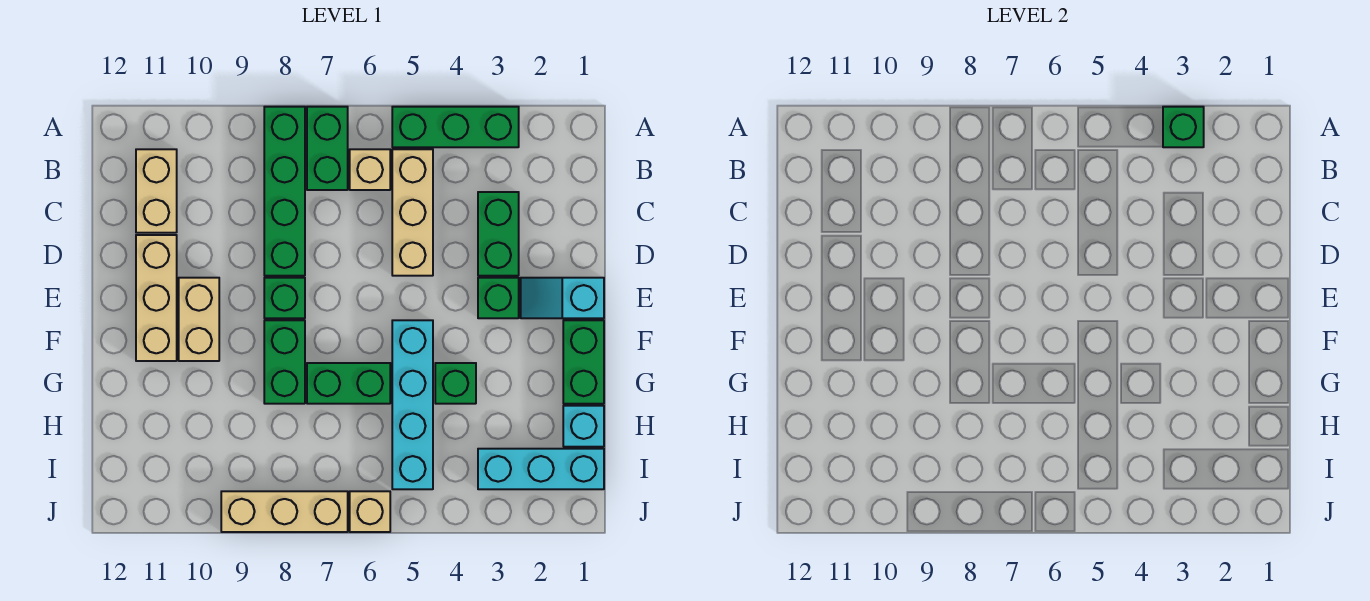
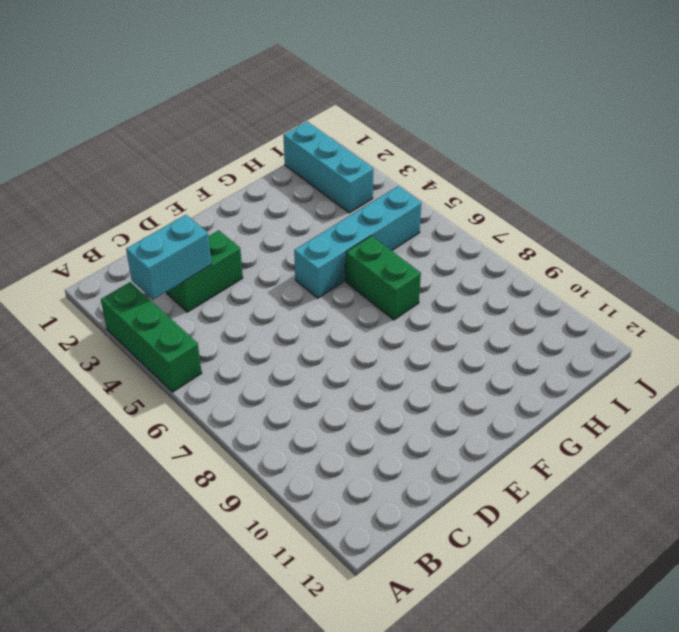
cyan 1x2 brick [126,215,211,300] -> none
none -> green 1x2 brick [307,107,348,190]
none -> green 1x4 brick [264,107,305,276]
none -> tan 1x3 brick [392,149,433,276]

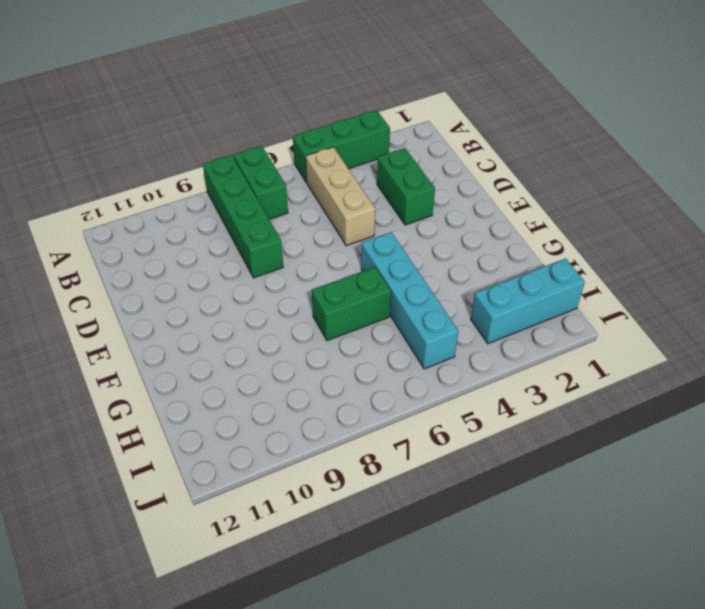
none -> tan 1x1 brick [350,149,390,190]
none -> tan 1x2 brick [136,149,177,233]
none -> tan 1x3 brick [136,235,177,361]

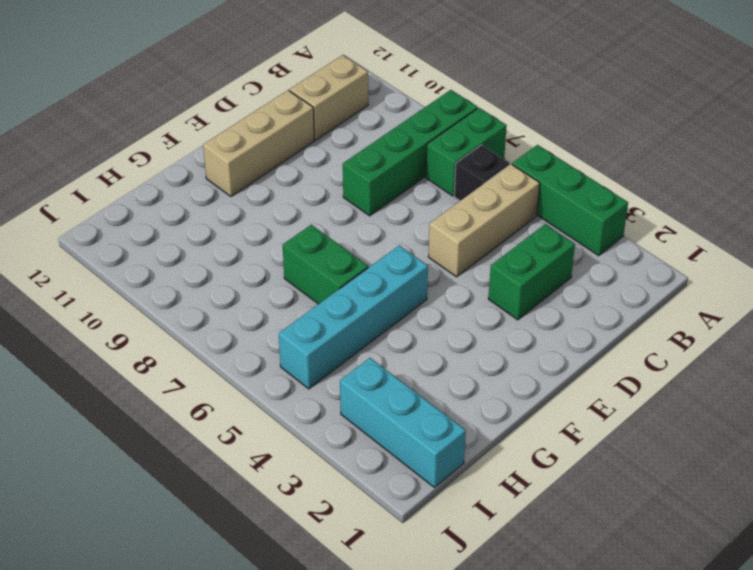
black 1x1 brick [454,145,510,201] -> tan 1x1 brick [350,149,390,190]
none -> cyan 1x2 slope [521,278,604,318]
none -> green 1x1 brick [478,278,519,318]
none -> green 1x1 brick [264,278,305,318]

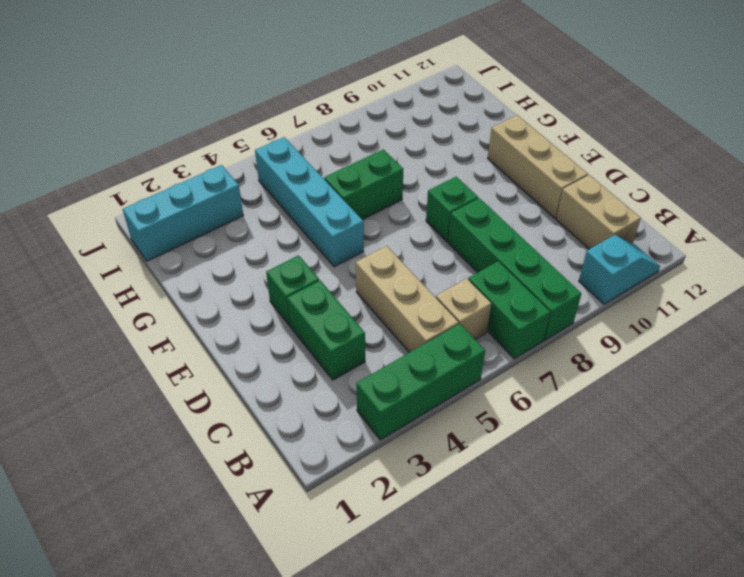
cyan 1x2 slope [579,235,660,304] -> cyan 1x2 slope moved to [521,278,604,318]
none -> tan 1x2 brick [179,278,219,361]
none -> green 1x2 brick [563,320,604,404]
none -> green 1x2 brick [264,320,305,404]

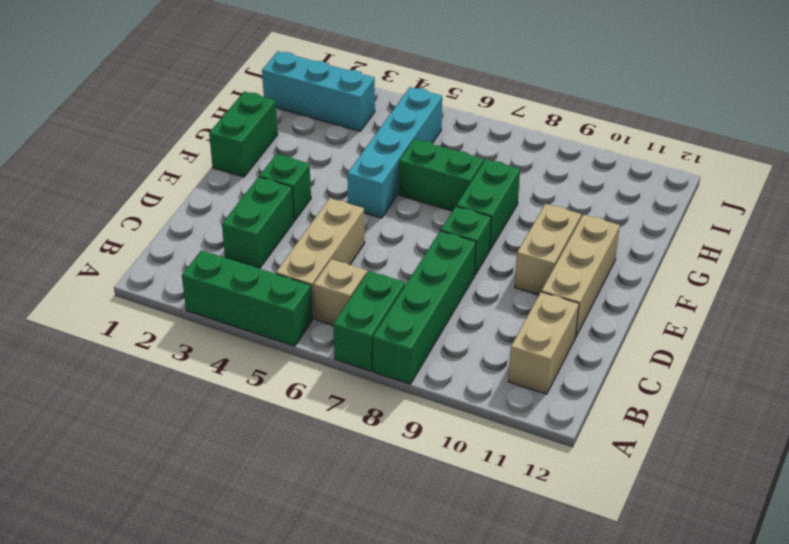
none -> cyan 1x2 slope [521,278,604,318]
none -> green 1x1 brick [435,363,476,404]
none -> cyan 1x1 brick [563,406,604,447]

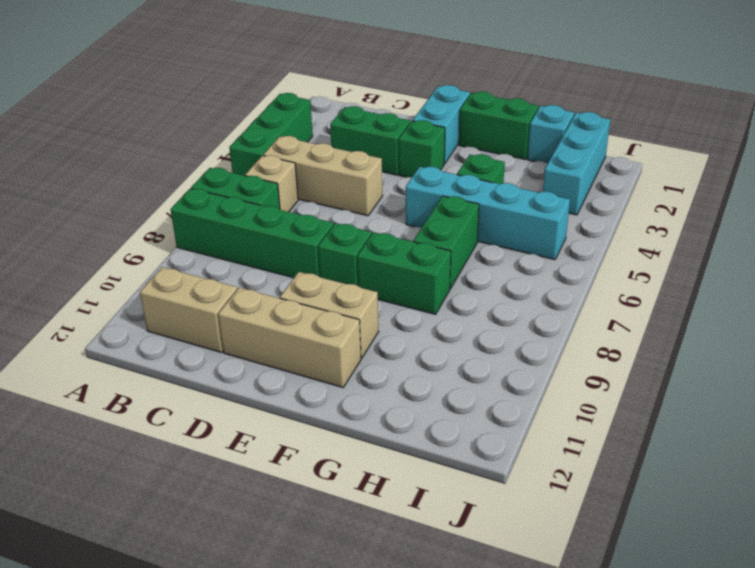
cyan 1x2 brick [413,85,470,164] -> cyan 1x2 slope [521,278,604,318]
none -> tan 1x1 brick [350,491,390,532]
none -> tan 1x3 brick [221,491,348,532]
none -> green 1x1 brick [1163,107,1204,147]

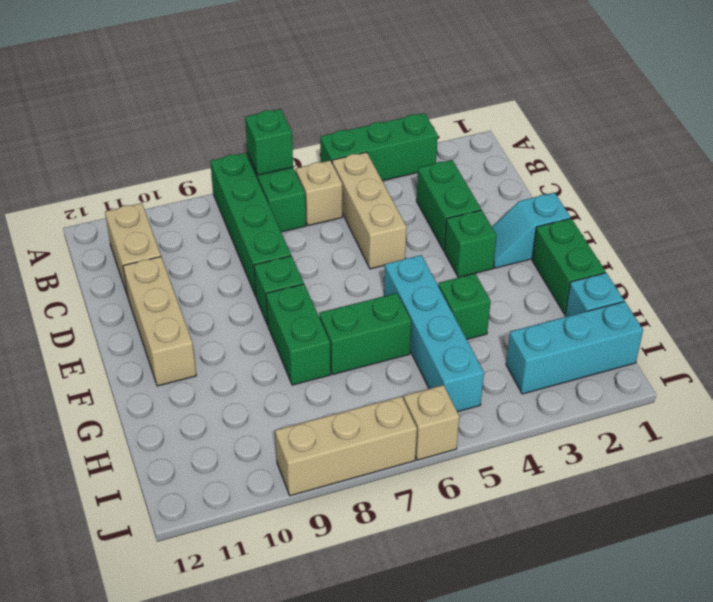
green 1x1 brick [245,109,293,175] -> green 1x1 brick moved to [1163,107,1204,147]
none -> tan 1x2 brick [179,278,219,361]

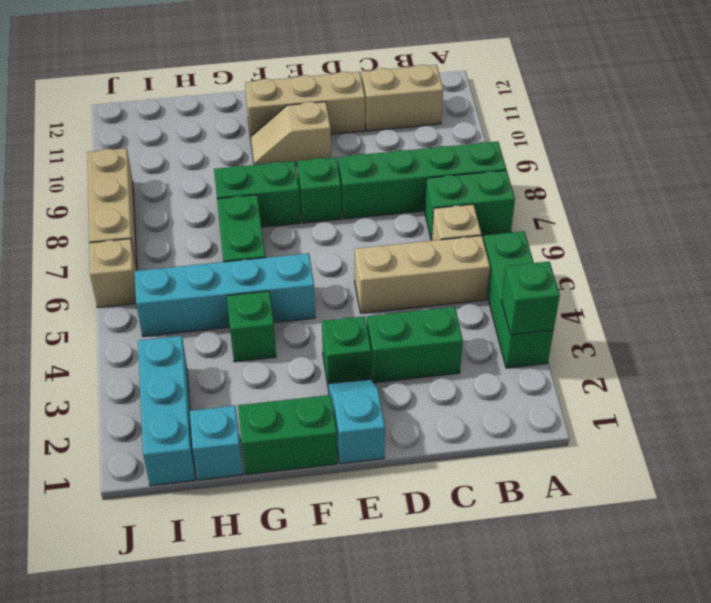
tan 1x2 slope [251,102,331,165] -> tan 1x2 brick [179,278,219,361]

